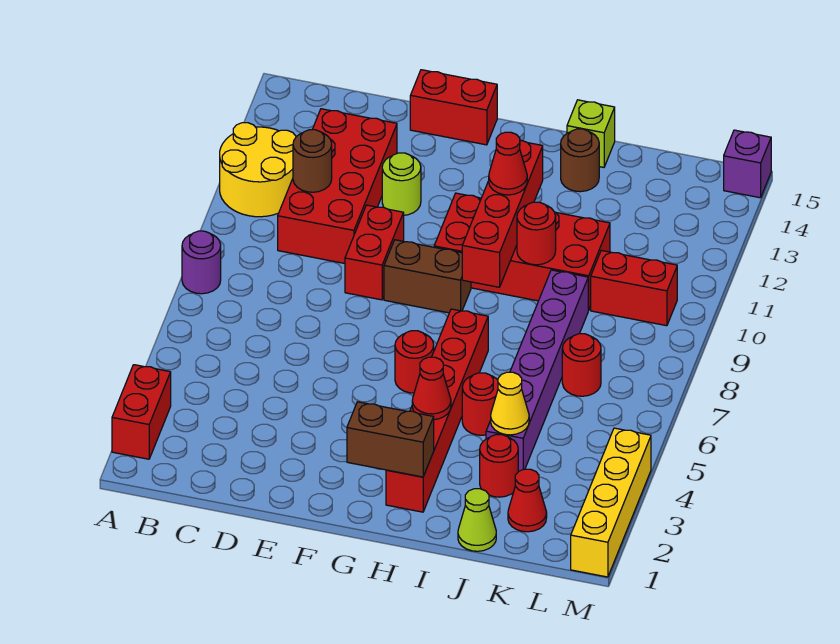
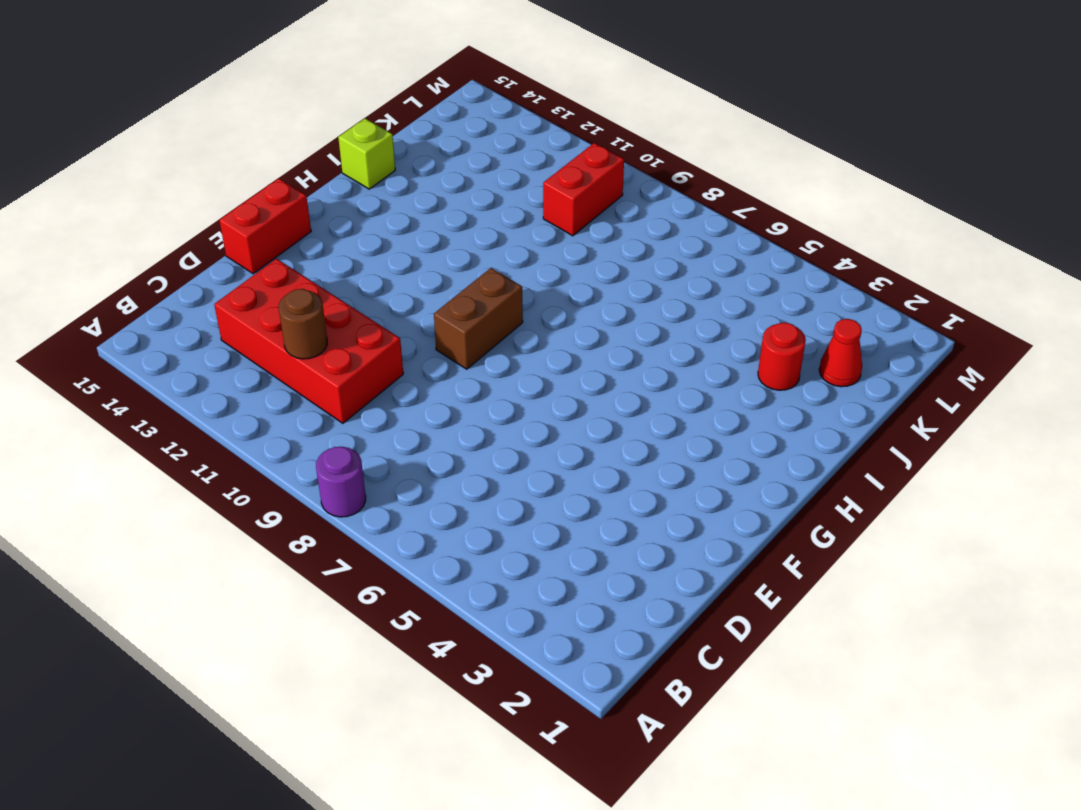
none -> red 1x2 brick [112,365,171,459]
none -> yellow 2x2 round brick [220,123,296,217]
none -> red 1x2 brick [345,205,404,300]

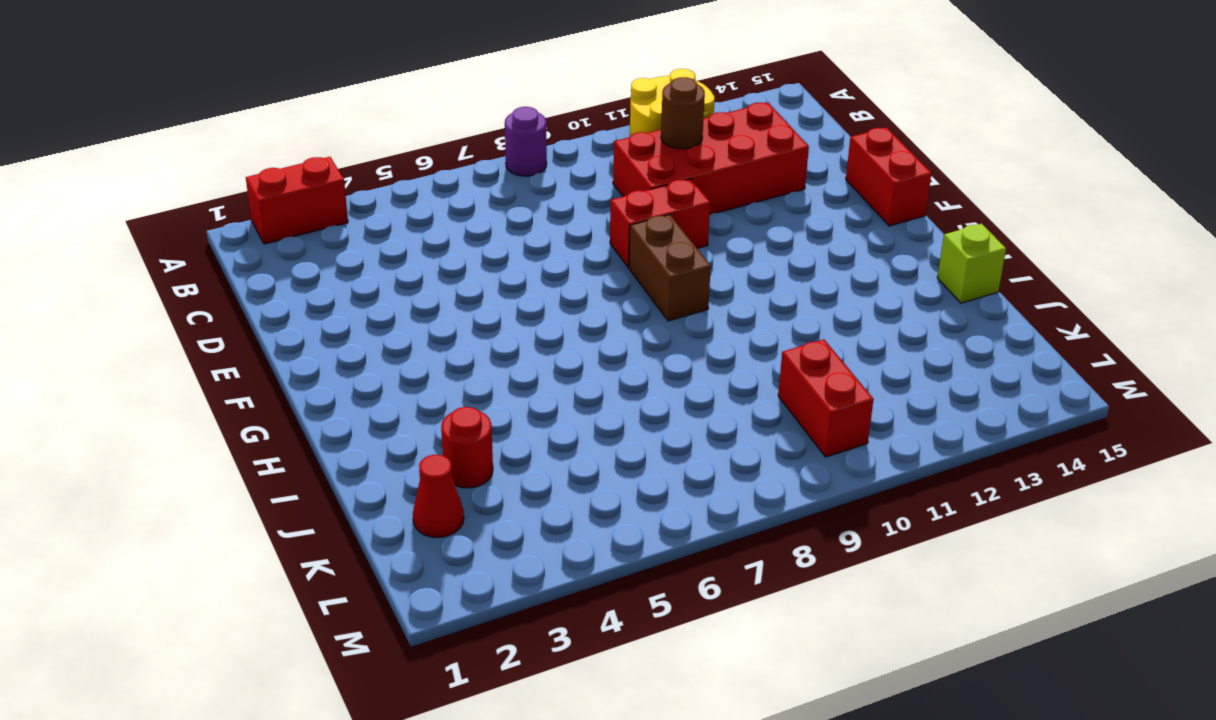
none -> lime 1x1 round brick [382,153,421,215]
none -> red 1x1 round brick [395,331,434,393]
none -> red 2x4 brick [434,193,610,310]

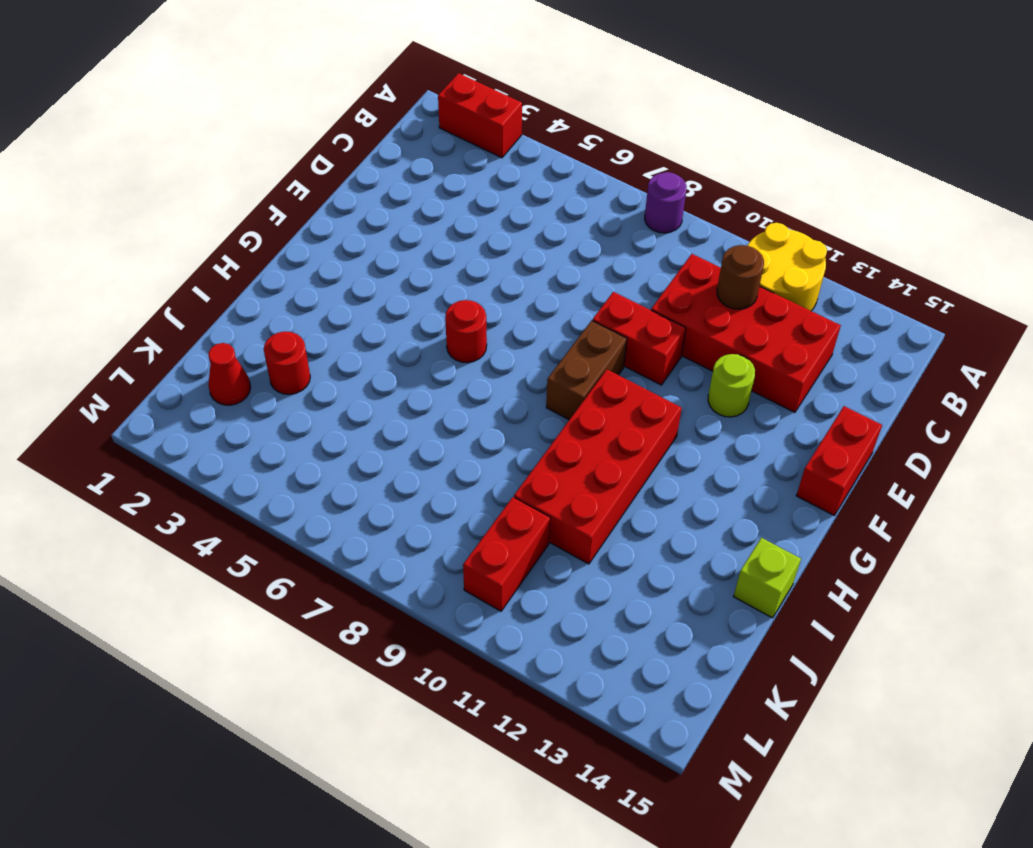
none -> red 1x6 brick [386,309,488,512]
none -> red 1x1 round brick [462,373,498,435]
none -> brown 1x1 round brick [561,129,599,192]

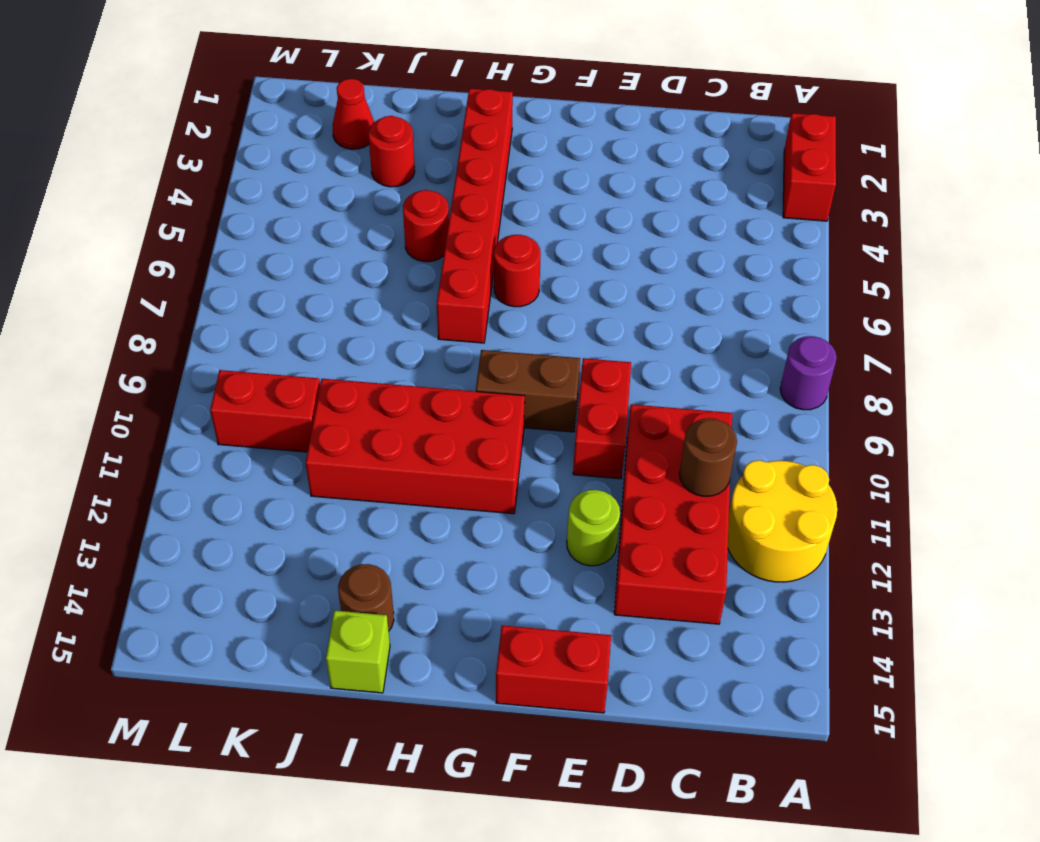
none -> lime 1x1 cone [458,489,496,551]
none -> purple 1x6 brick [486,270,589,472]
none -> red 1x1 round brick [562,334,601,396]

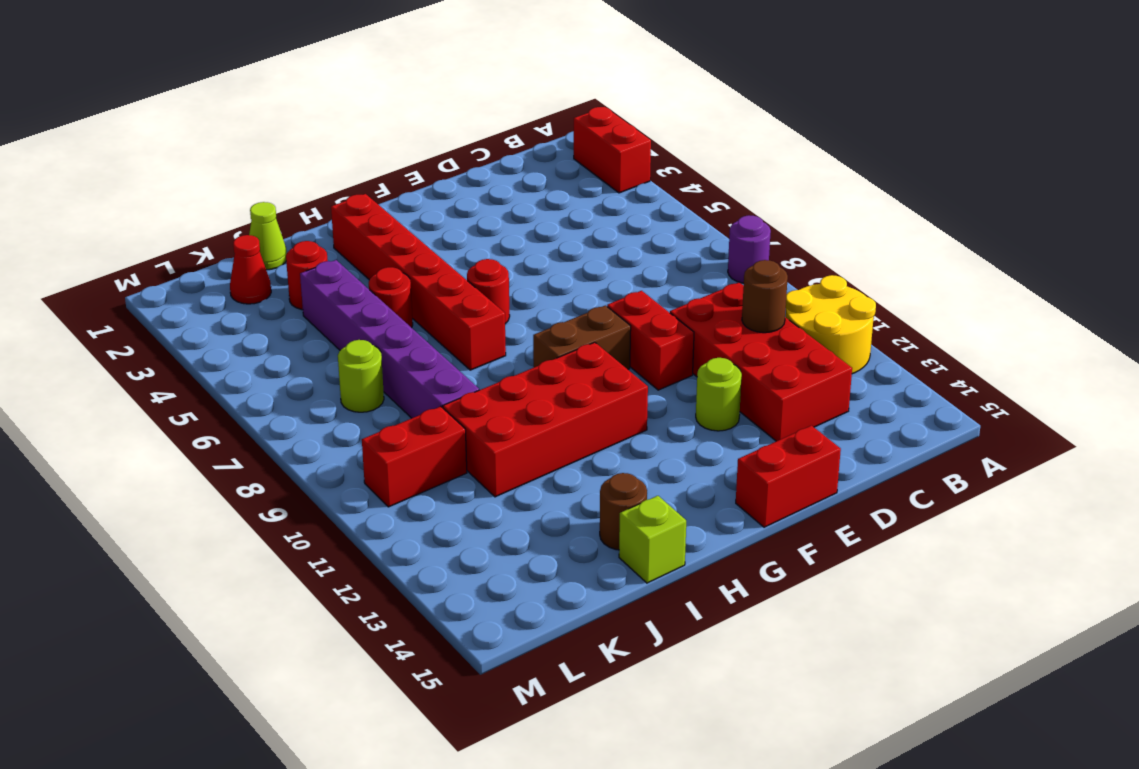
lime 1x1 round brick [338,340,384,412] -> red 1x1 round brick [562,334,601,396]
none -> yellow 1x4 brick [571,428,651,577]
none -> purple 1x1 brick [724,130,771,198]
none -> brown 1x2 brick [347,402,434,477]

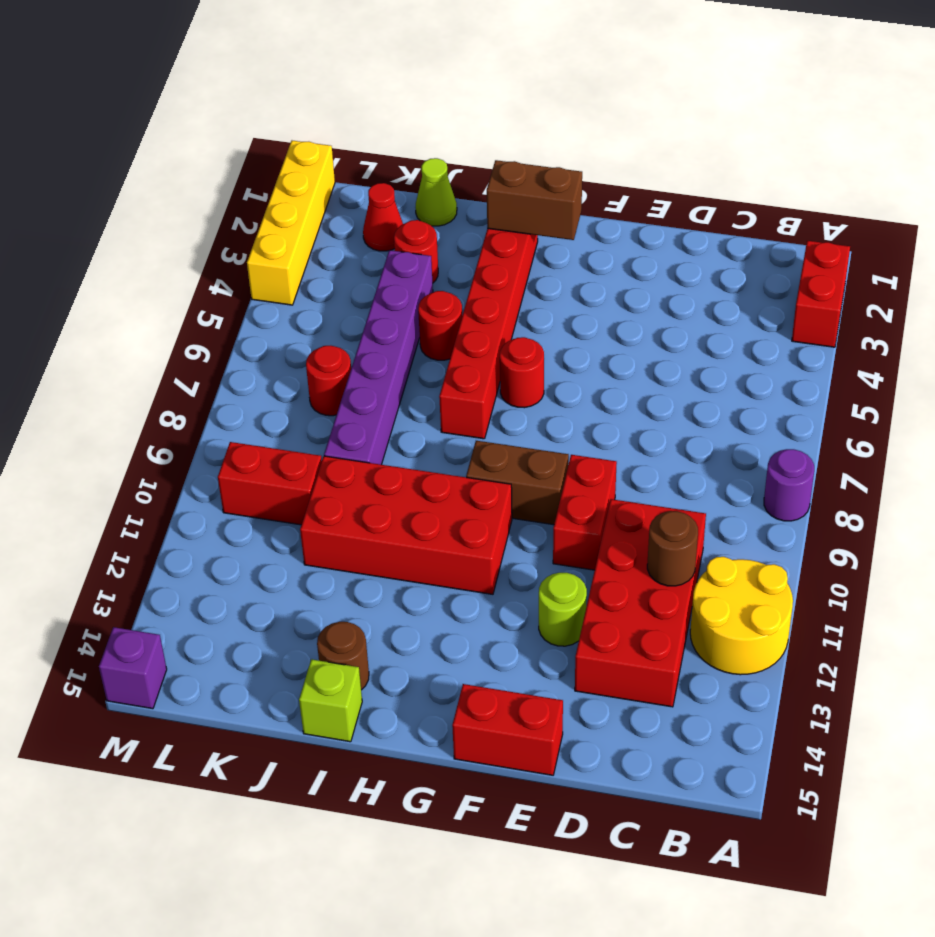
none -> red 1x1 cone [412,357,451,420]
none -> red 1x4 brick [462,140,543,287]
none -> red 1x1 round brick [517,202,556,265]

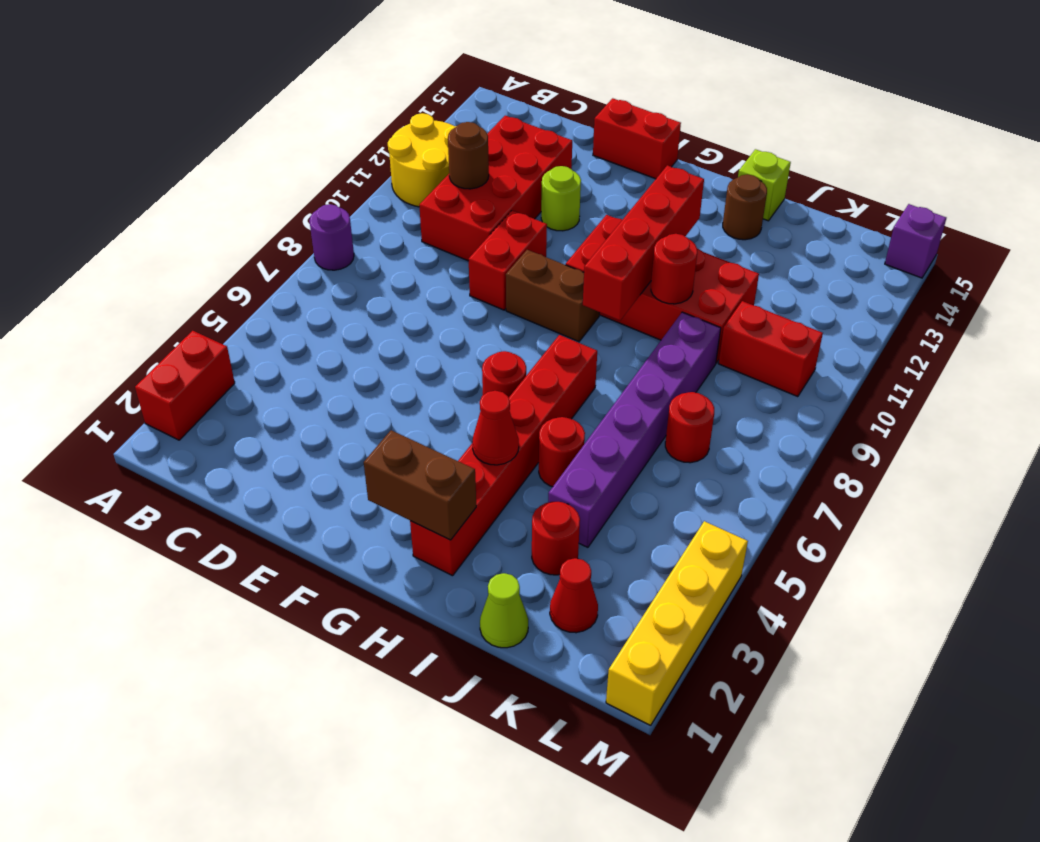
none -> yellow 1x1 cone [491,372,529,435]
none -> red 1x1 cone [489,132,527,195]

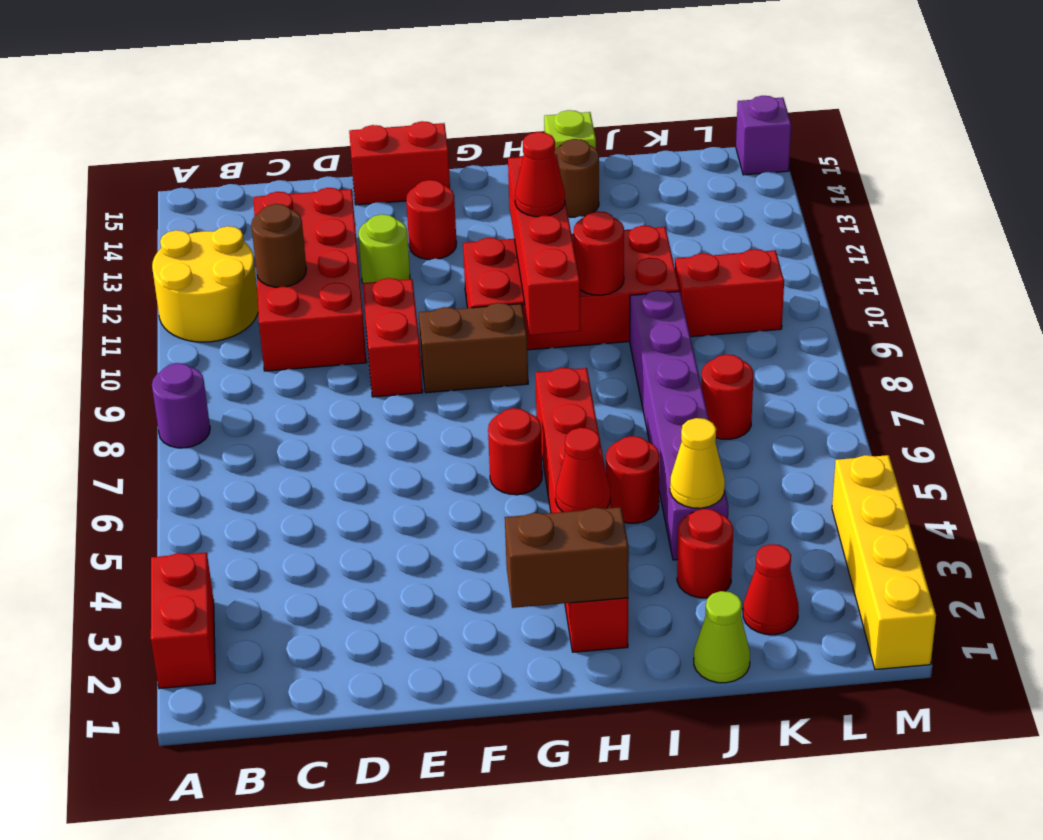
red 1x1 round brick [406,180,456,260] -> none

